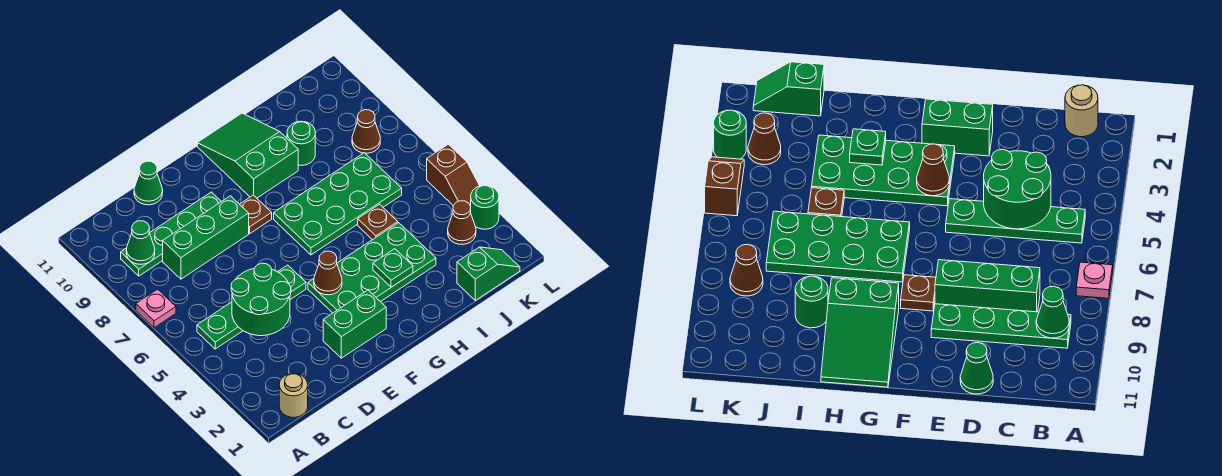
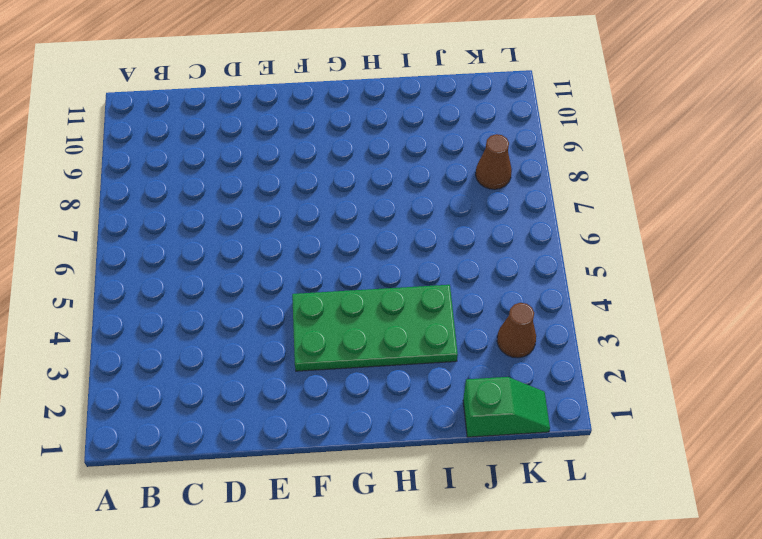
none -> pink 1x1 plate [136,289,176,328]
none -> tan 1x1 round brick [279,373,308,418]
none -> green 1x4 plate [197,265,306,349]

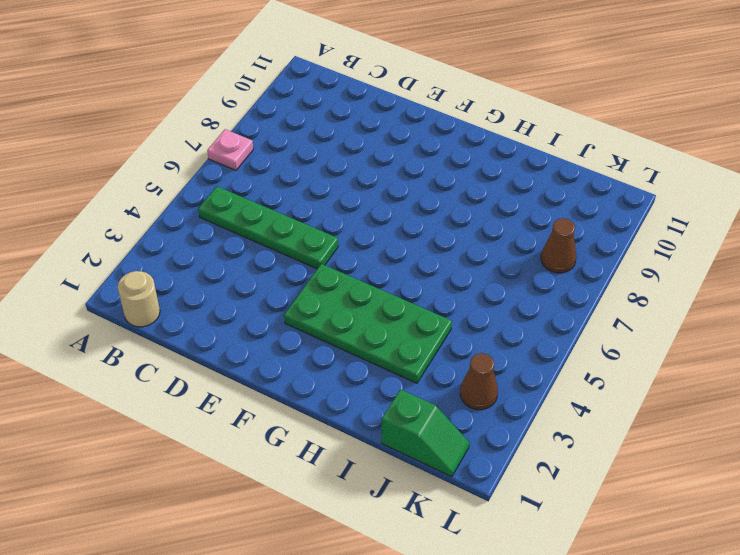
none -> green 1x4 plate [121,192,221,276]
none -> green 1x3 brick [163,196,249,279]
none -> green 1x1 cone [134,161,163,205]

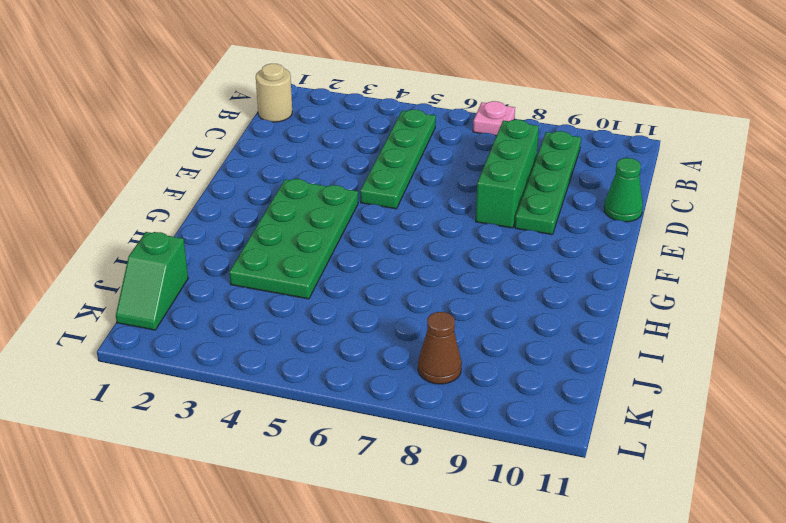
none -> green 1x2 brick [323,290,386,358]
none -> brown 1x1 plate [240,195,272,233]
none -> green 2x4 plate [274,153,402,255]

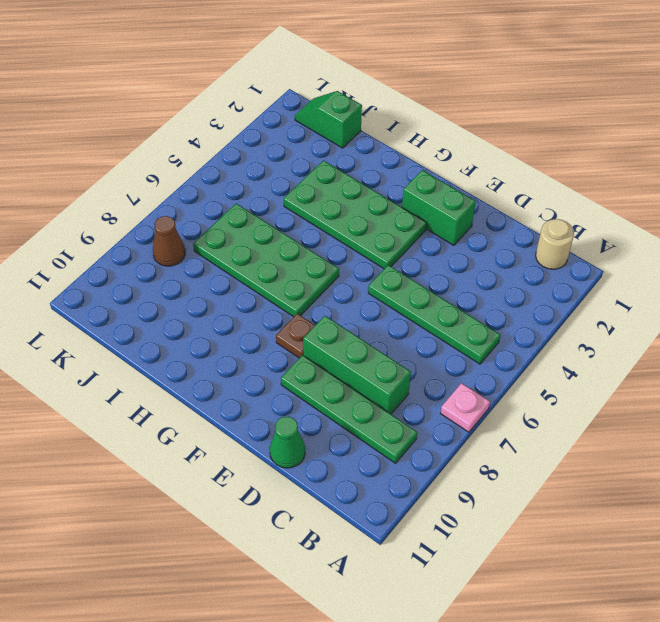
none -> green 2x3 slope [197,113,298,198]
none -> brown 1x1 plate [358,204,398,240]
none -> green 1x1 round brick [287,121,315,165]

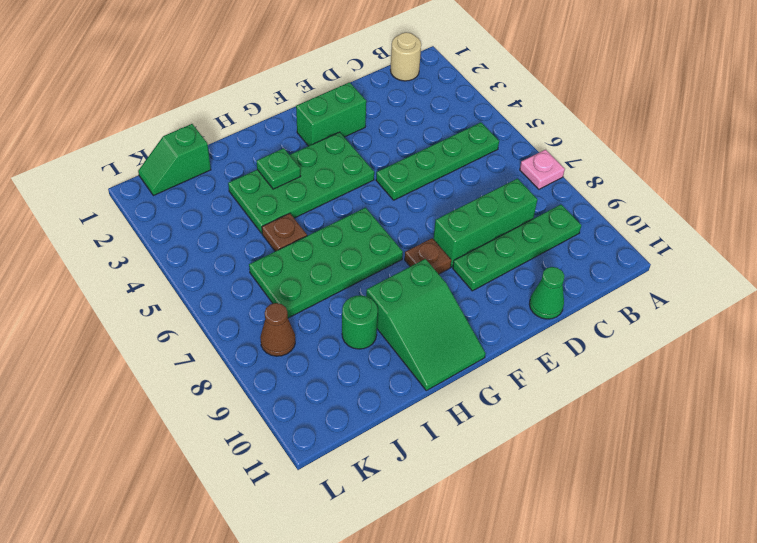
none -> brown 1x1 cone [448,201,476,244]
none -> green 1x1 round brick [470,185,499,229]
none -> brown 1x2 slope [427,144,479,206]

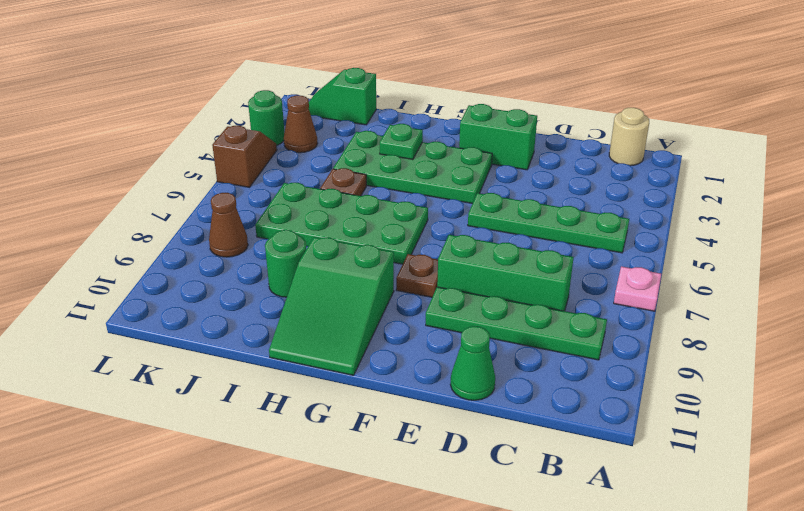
none -> green 1x1 cone [126,221,155,264]
none -> green 2x2 round brick [231,263,291,336]
none -> brown 1x1 cone [314,251,342,295]

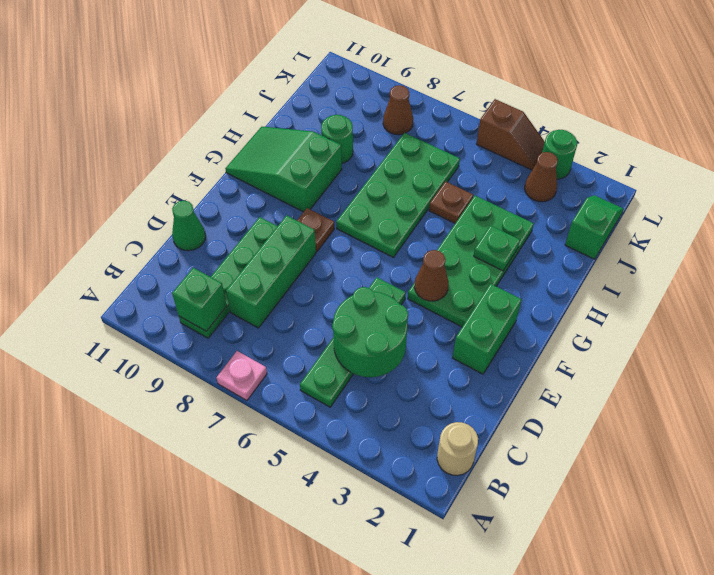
green 1x1 brick [172,268,227,331] -> green 1x1 cone [126,221,155,264]

